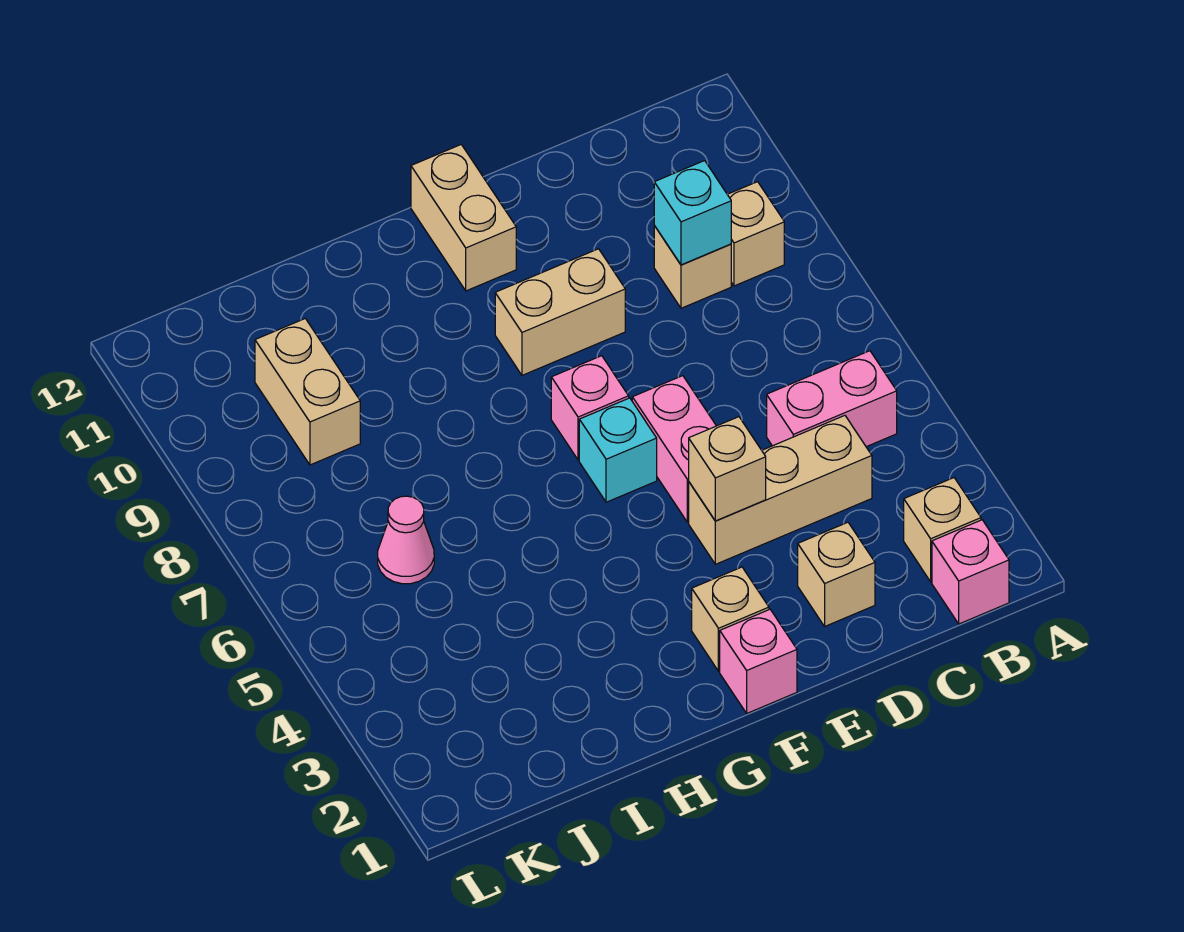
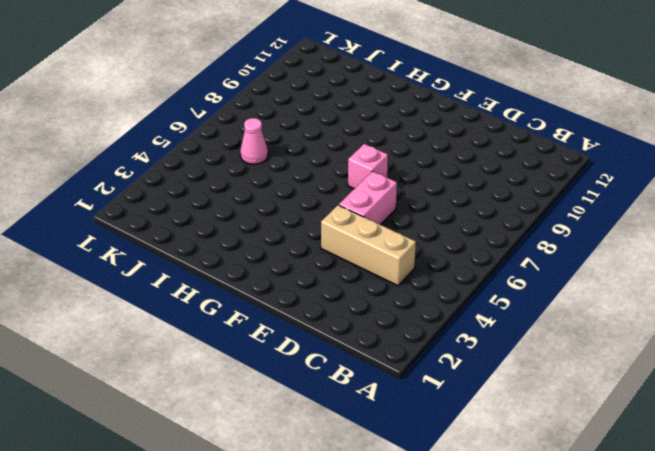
none -> pink 1x1 brick [932,520,1009,624]
none -> tan 1x1 brick [904,478,981,582]
none -> pink 1x2 brick [767,351,897,447]

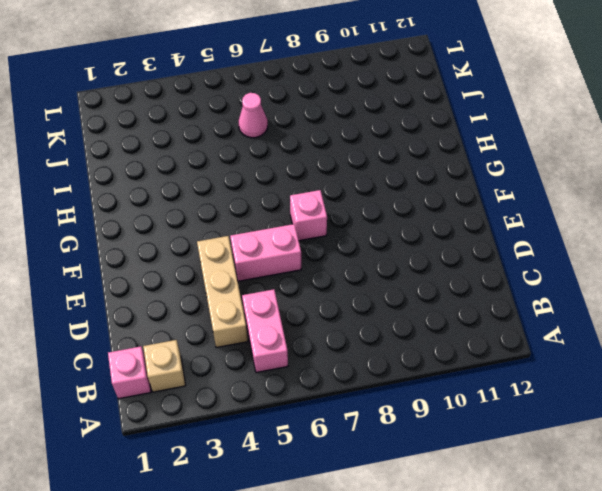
none -> tan 1x1 brick [727,182,784,286]
none -> tan 1x1 brick [654,226,731,308]
none -> tan 1x1 brick [798,522,875,626]

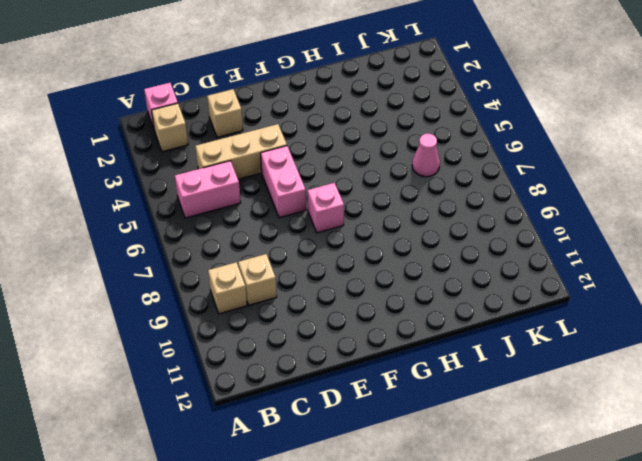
none -> tan 1x2 brick [495,249,625,375]
none -> pink 1x1 brick [720,609,797,713]
none -> tan 1x1 brick [692,567,769,671]

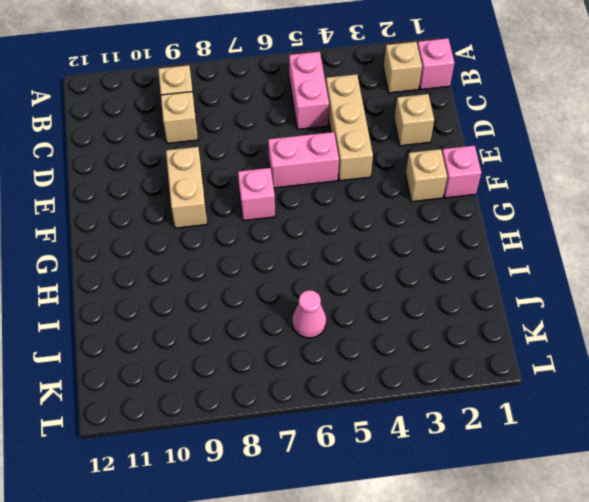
none -> cyan 1x1 brick [579,398,657,502]
none -> tan 1x2 brick [411,145,516,291]
none -> tan 1x2 brick [255,318,360,465]

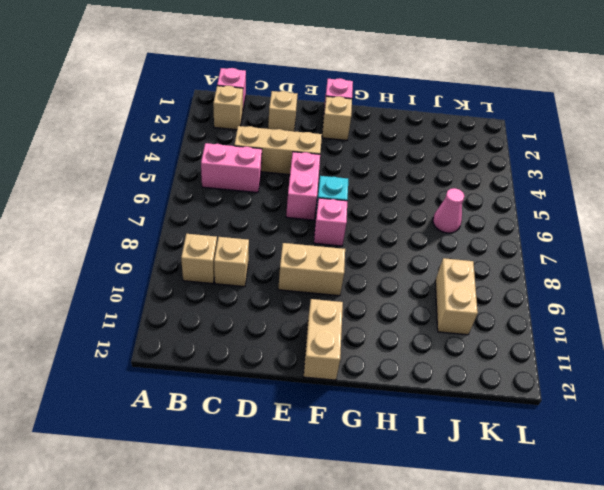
none -> cyan 1x1 brick [654,161,731,265]
none -> tan 1x1 brick [689,417,766,521]

